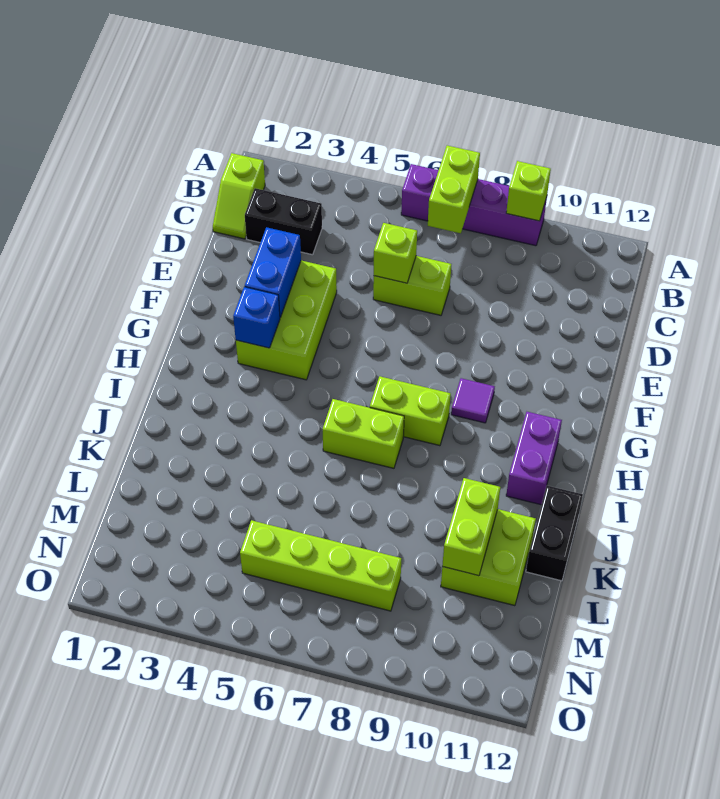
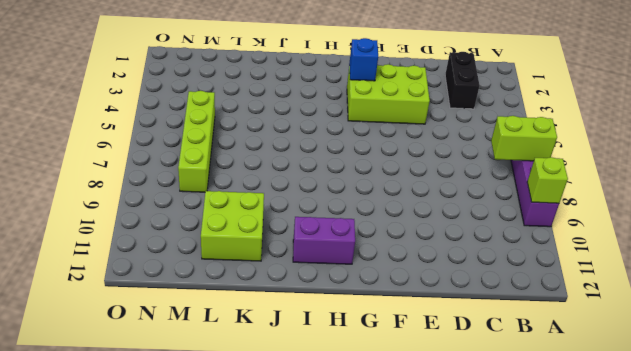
none -> lime 1x2 slope [213,153,265,239]
none -> lime 1x2 brick [373,256,451,315]
none -> purple 1x1 tile [451,378,495,423]

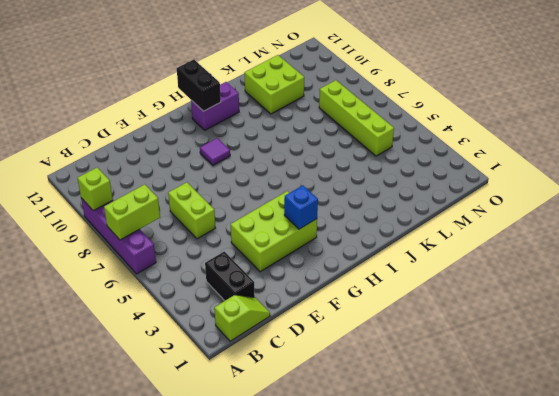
black 1x2 brick [177,60,221,111] -> black 1x2 brick turned to [526,486,583,581]
none -> lime 1x2 brick [370,376,451,446]
none -> lime 1x2 brick [322,399,404,468]
none -> lime 1x1 brick [374,223,417,283]

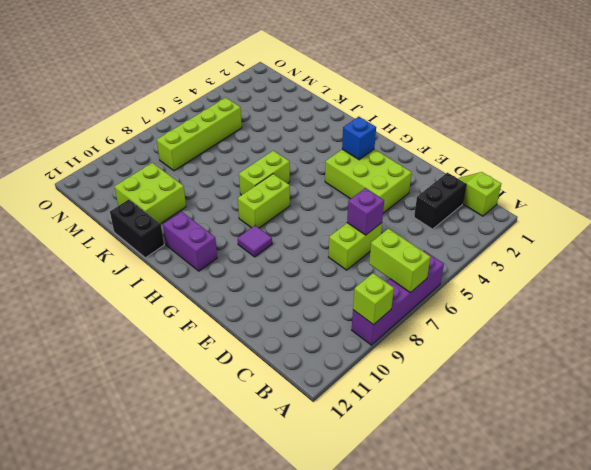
purple 1x1 brick [347,188,384,235] -> lime 1x1 brick [374,223,417,283]
none -> blue 1x2 brick [245,227,301,317]
none -> lime 1x2 brick [442,478,500,576]

